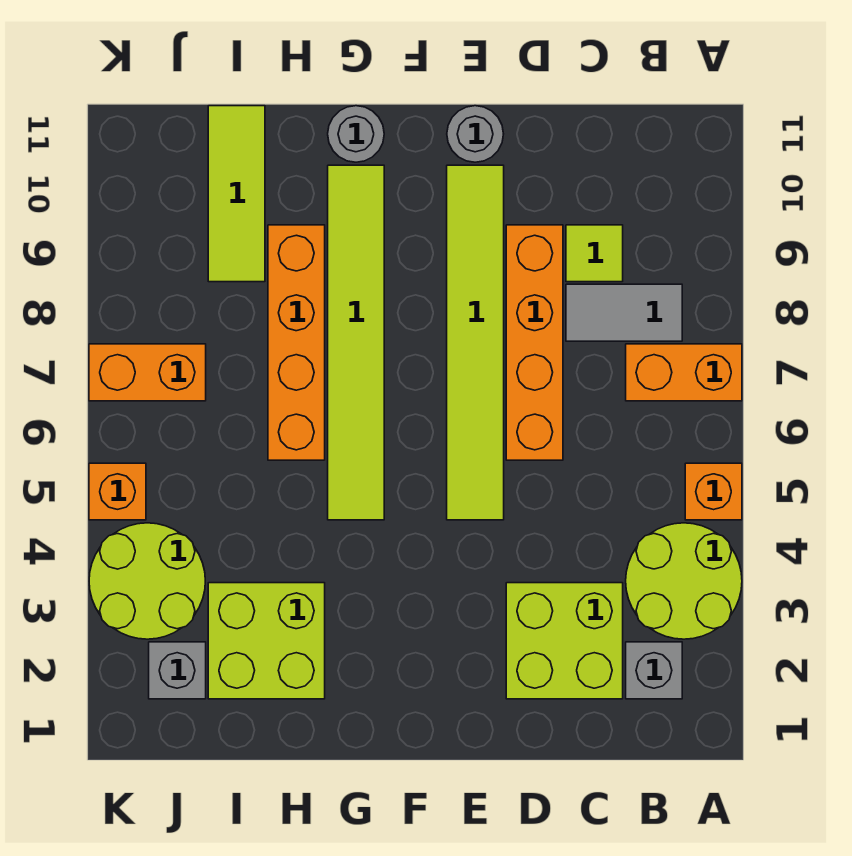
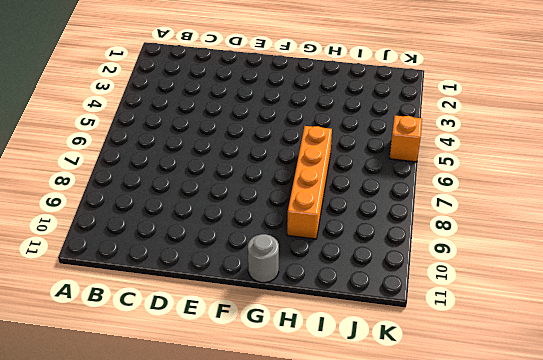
none -> lime 2x2 round brick [626,523,742,639]
none -> orange 1x1 brick [685,463,742,520]
none -> orange 1x2 brick [626,344,742,401]

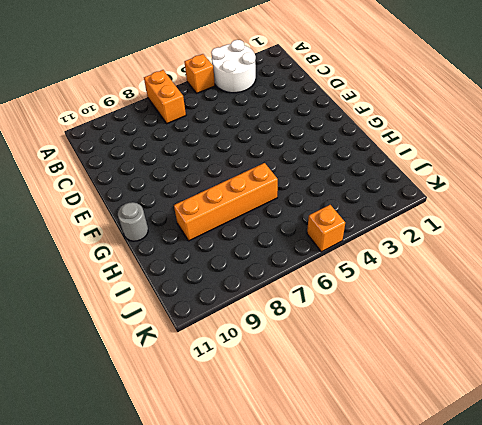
white 2x2 round brick [211,40,256,93] -> lime 2x2 round brick [626,523,742,639]
none -> grey 1x1 brick [626,642,682,699]
none -> grey 1x2 tile [566,284,682,341]
none -> lime 2x2 brick [506,583,623,699]

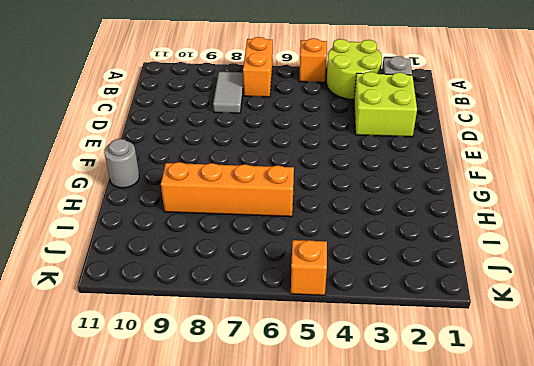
none -> lime 1x1 tile [566,225,623,282]
none -> orange 1x4 brick [506,225,563,460]
none -> lime 1x6 tile [447,165,504,520]

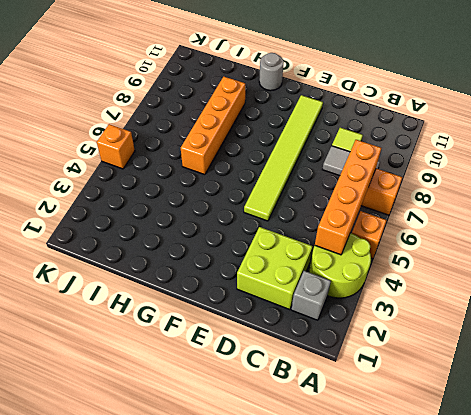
orange 1x4 brick [315,140,381,255] -> orange 1x4 brick moved to [506,225,563,460]
none -> grey 1x1 round brick [447,106,503,162]
none -> lime 1x6 tile [328,165,384,520]
none -> lime 2x2 brick [208,583,325,699]

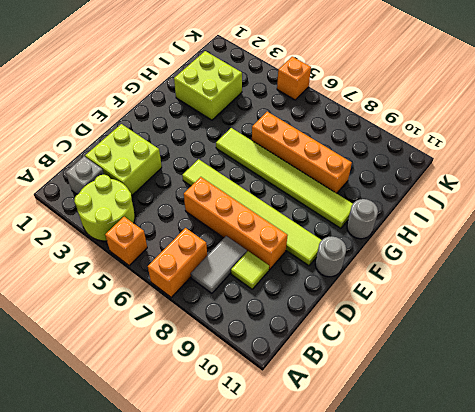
none -> lime 1x3 tile [208,106,265,282]
none -> grey 1x1 brick [149,642,206,699]
none -> lime 2x2 round brick [89,523,205,639]

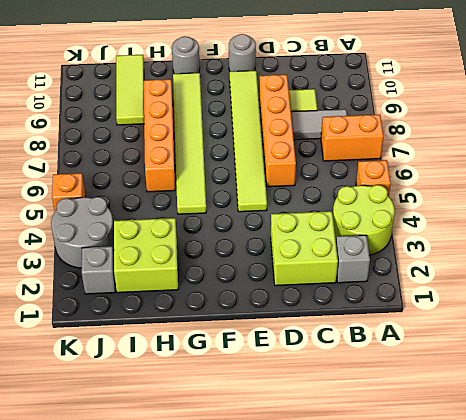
grey 2x2 round brick [51,197,114,268] -> lime 2x2 round brick [89,523,205,639]
none -> orange 1x2 brick [89,344,206,401]

